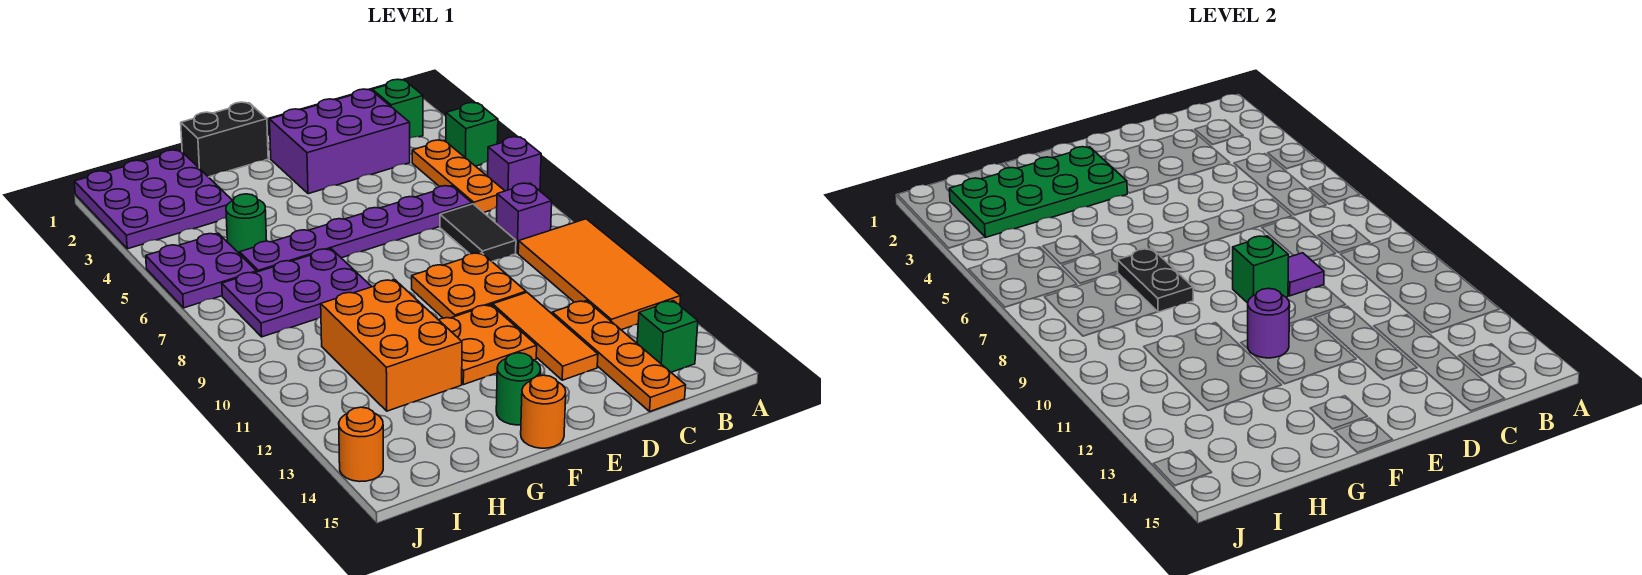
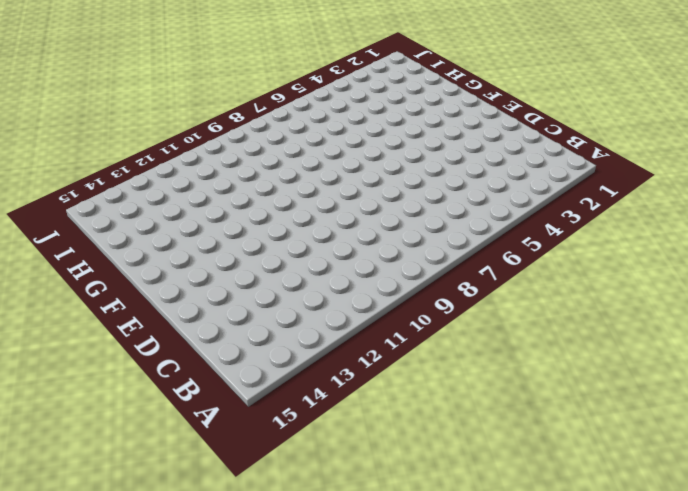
none -> green 1x1 brick [446,103,498,166]
none -> purple 1x1 brick [488,137,541,191]
none -> orange 2x4 tile [518,219,681,330]

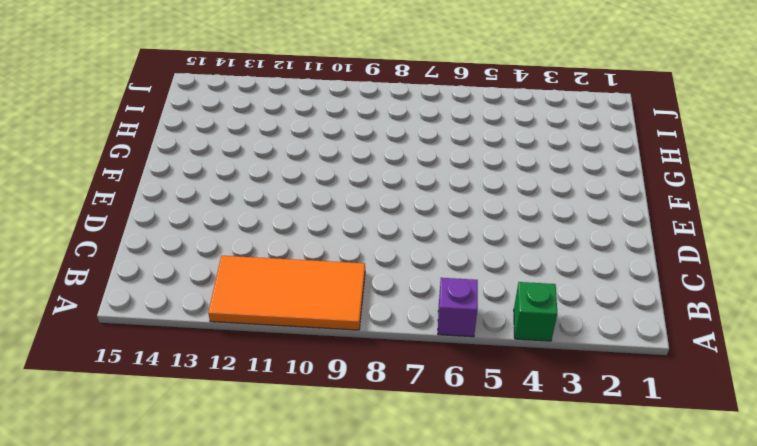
none -> green 1x1 brick [372,79,423,138]
none -> orange 1x3 plate [412,140,505,213]
none -> purple 1x1 brick [496,183,552,253]

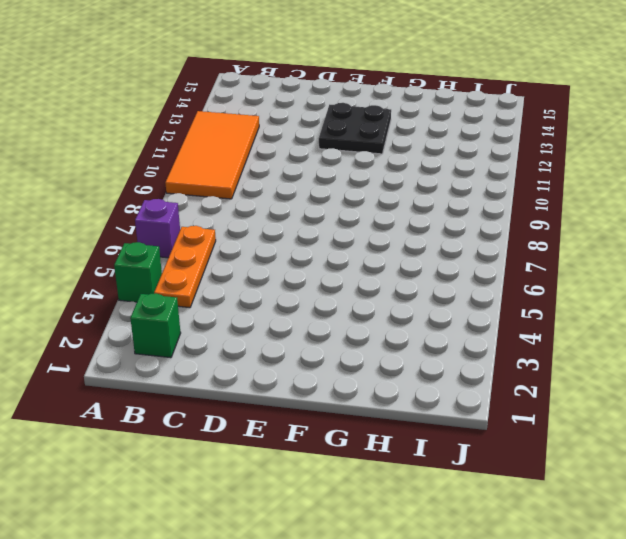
black 2x2 plate [319,103,391,154] -> orange 2x2 plate [439,305,537,385]
none -> purple 1x1 brick [496,183,552,253]
none -> green 1x1 brick [637,301,698,372]
none -> purple 2x3 brick [270,89,410,194]

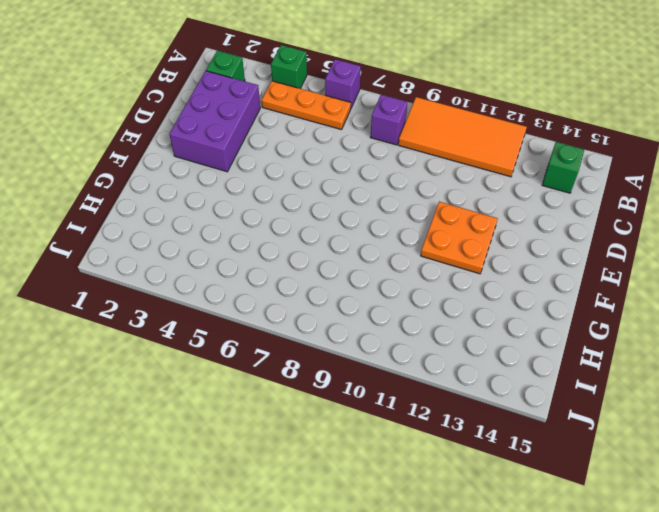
none -> purple 1x6 plate [240,186,472,272]
none -> black 1x2 tile [440,204,516,261]
none -> orange 1x4 plate [552,301,686,411]

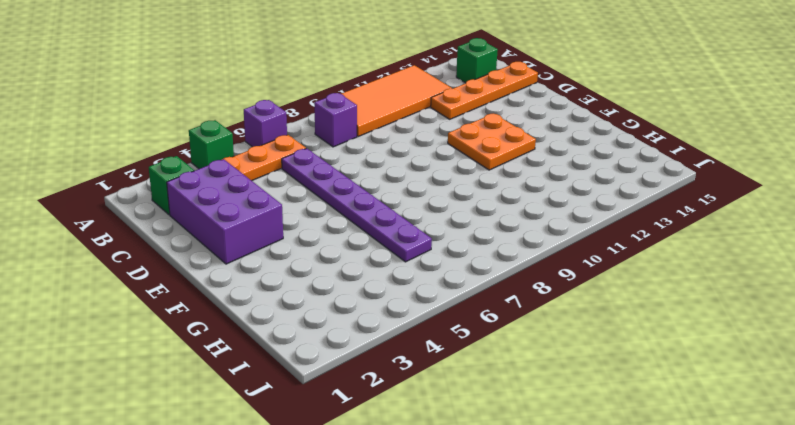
none -> black 1x2 tile [440,204,516,261]
none -> orange 2x2 plate [412,253,526,318]
none -> orange 1x3 tile [493,292,598,380]

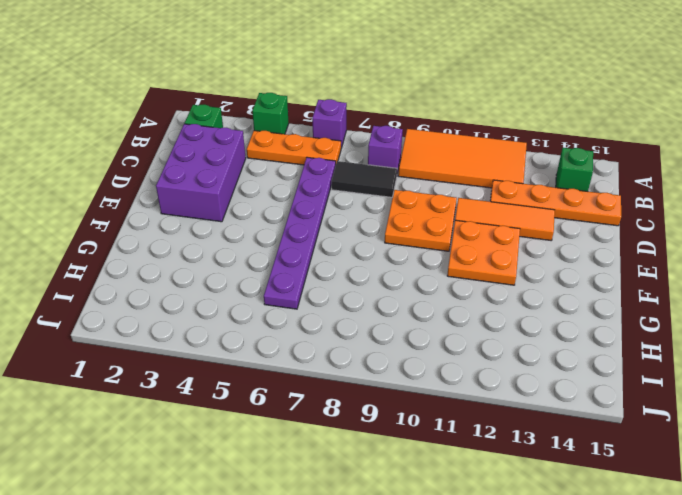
none -> black 1x2 brick [181,102,268,177]
none -> green 1x1 round brick [496,353,541,425]
none -> orange 1x1 round brick [521,375,566,448]

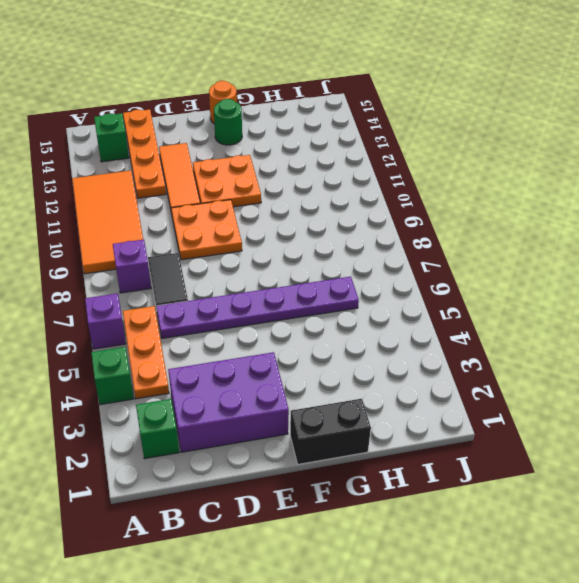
none -> purple 2x3 plate [222,249,372,337]
none -> orange 2x3 brick [321,280,462,411]
none -> purple 3x3 plate [74,150,233,249]

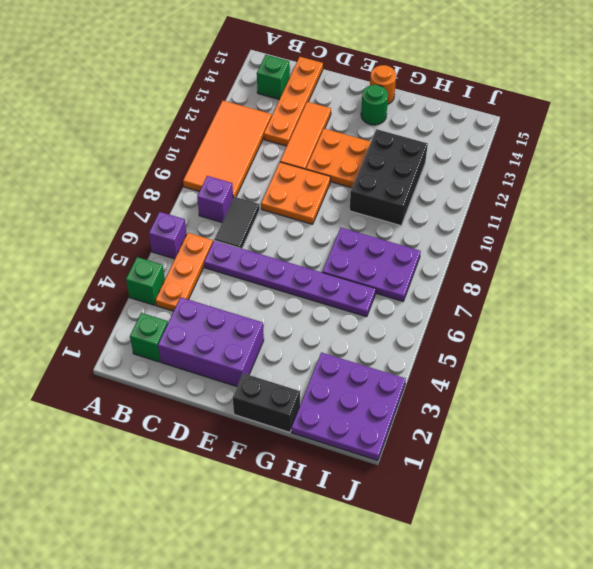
black 2x3 brick [349,129,428,226] -> orange 2x3 brick [321,280,462,411]
none -> green 1x1 round brick [226,194,267,254]
none -> purple 2x2 plate [146,233,257,308]
none -> orange 1x1 round brick [339,407,383,482]

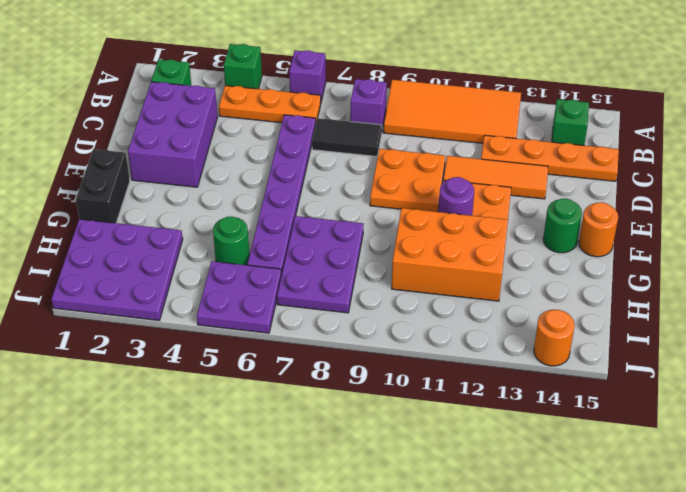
none -> purple 1x1 tile [1288,253,1324,296]
none -> green 1x1 brick [1233,236,1289,303]
none -> green 2x4 plate [949,147,1127,237]

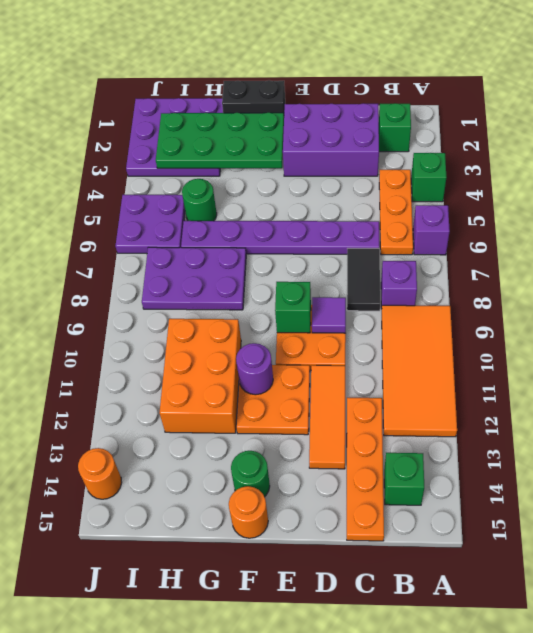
none -> black 1x2 plate [1117,249,1193,312]

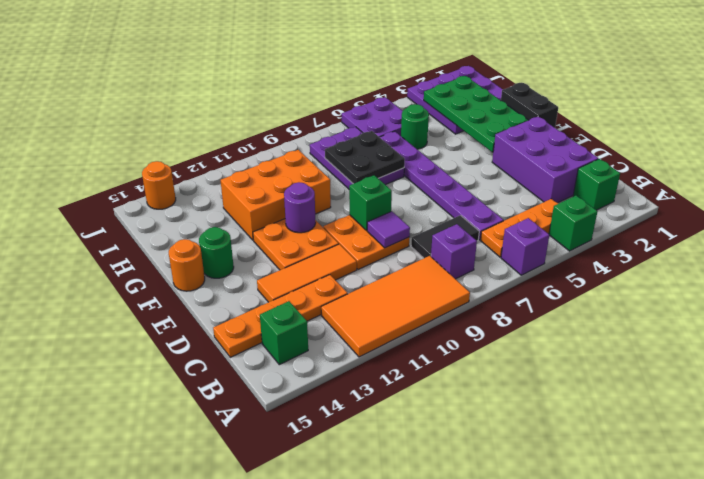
black 2x2 plate [325,131,405,184] -> black 1x2 plate [1117,249,1193,312]

